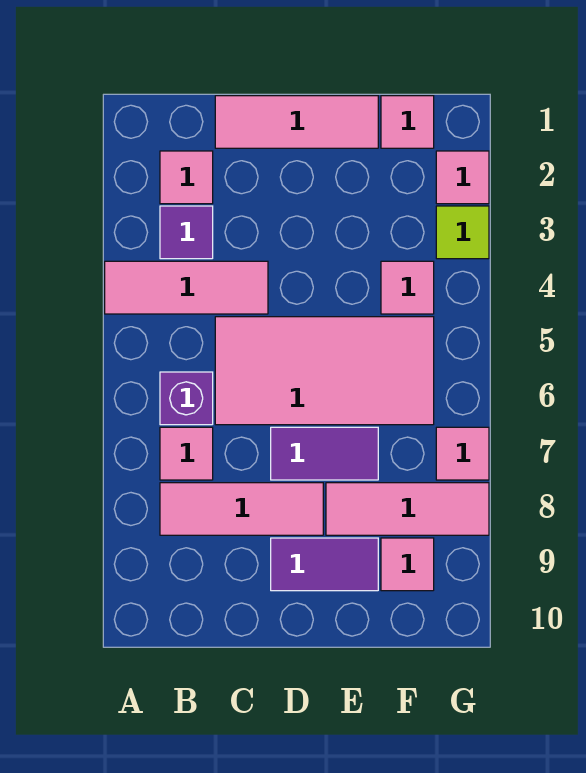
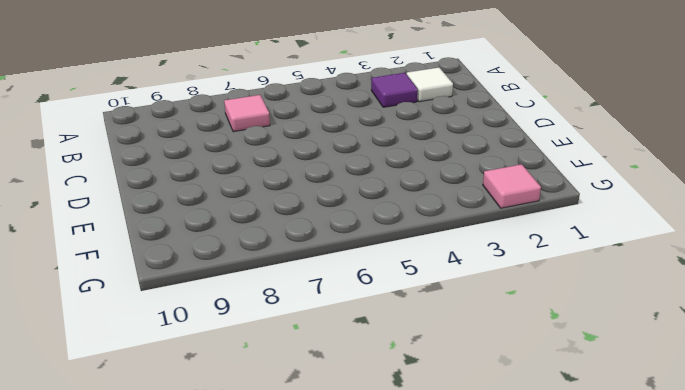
white 1x1 tile [407,68,453,102] -> pink 1x1 tile [160,151,213,204]
none -> pink 1x3 tile [105,261,268,314]
none -> purple 1x1 brick [160,372,213,425]
none -> pink 1x3 tile [160,483,323,535]

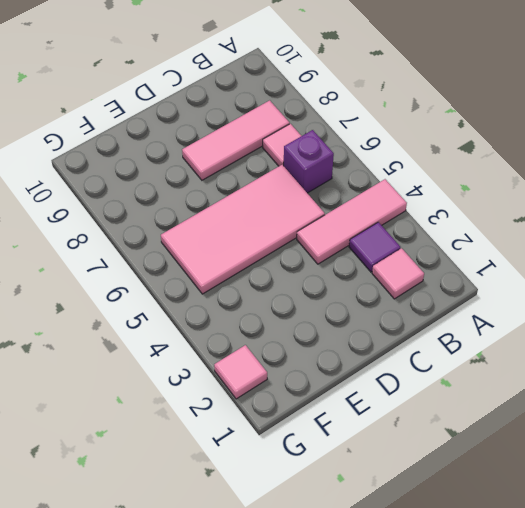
none -> pink 1x3 tile [215,96,378,148]
none -> purple 1x2 tile [271,427,378,480]
none -> purple 1x2 tile [271,538,378,591]

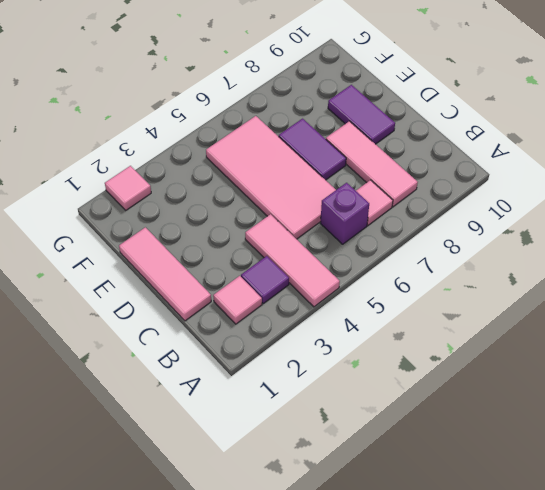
none -> pink 1x3 tile [326,483,489,535]
none -> pink 1x1 tile [381,96,434,148]
none -> pink 1x1 tile [381,261,434,314]

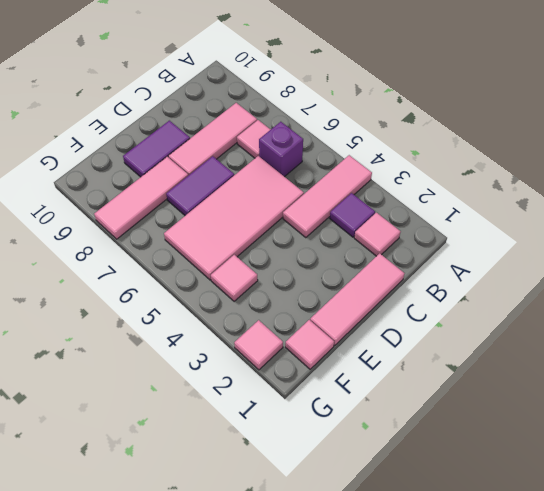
none -> pink 1x1 tile [381,538,434,591]
none -> lime 1x1 tile [436,206,489,259]
none -> pink 1x1 tile [436,427,489,480]

